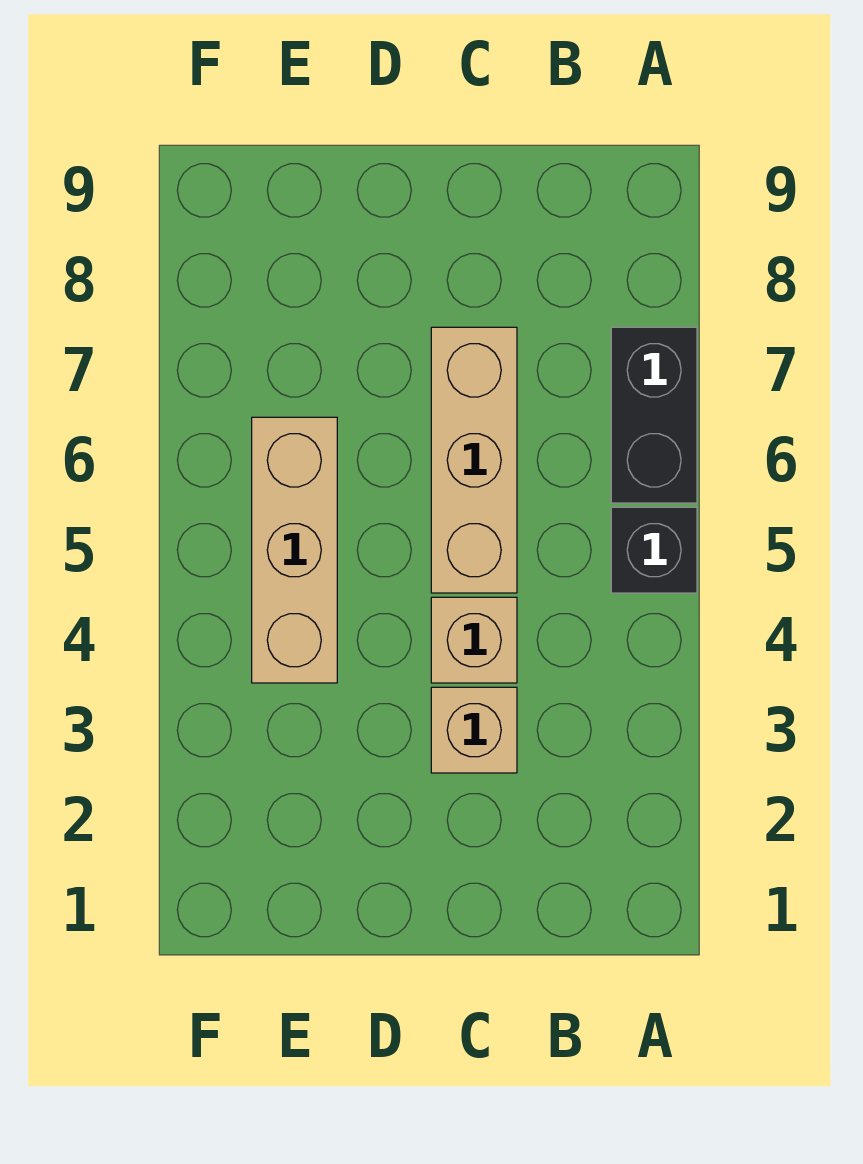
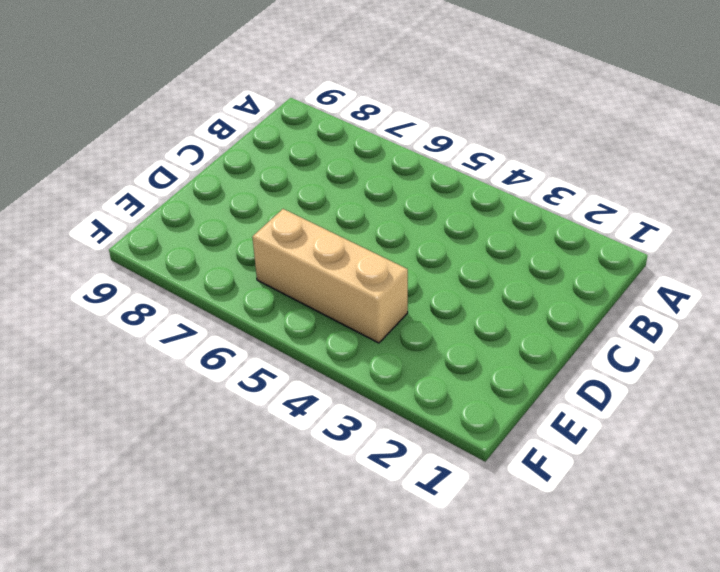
none -> black 1x1 brick [611,507,697,593]
none -> black 1x2 brick [611,327,697,503]

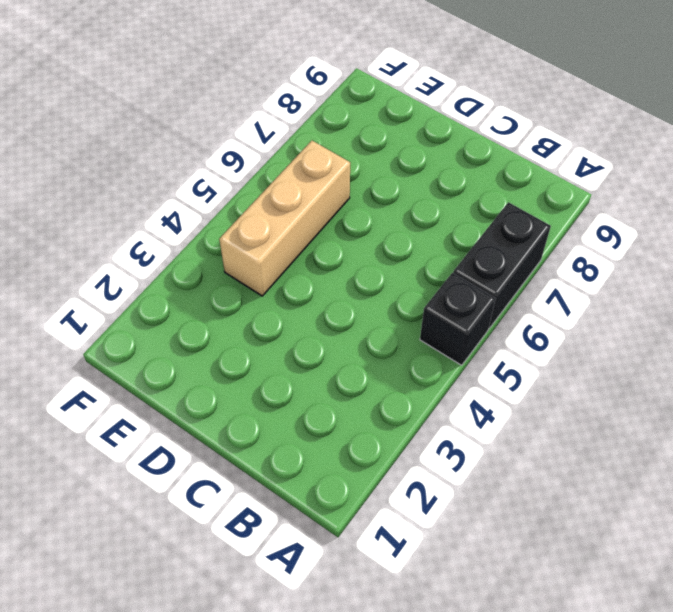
none -> tan 1x1 brick [431,687,517,773]
none -> tan 1x1 brick [431,597,517,683]

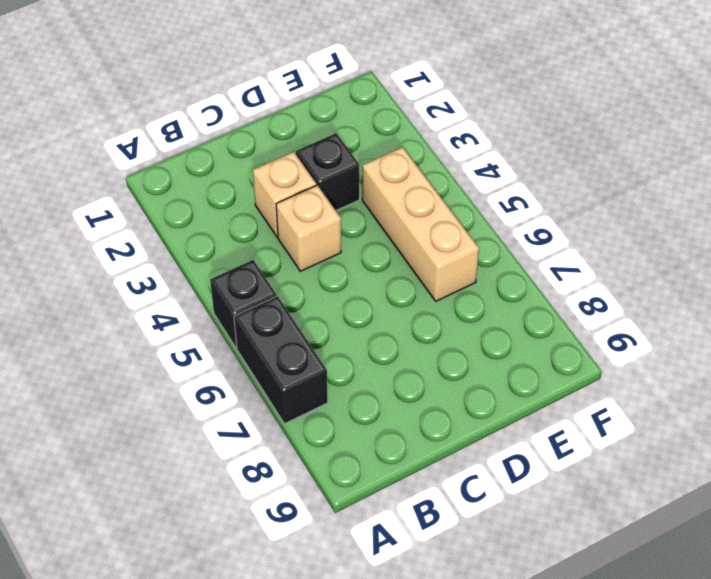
black 1x1 brick [296,133,359,210] -> none
none -> tan 1x3 brick [431,327,517,593]

